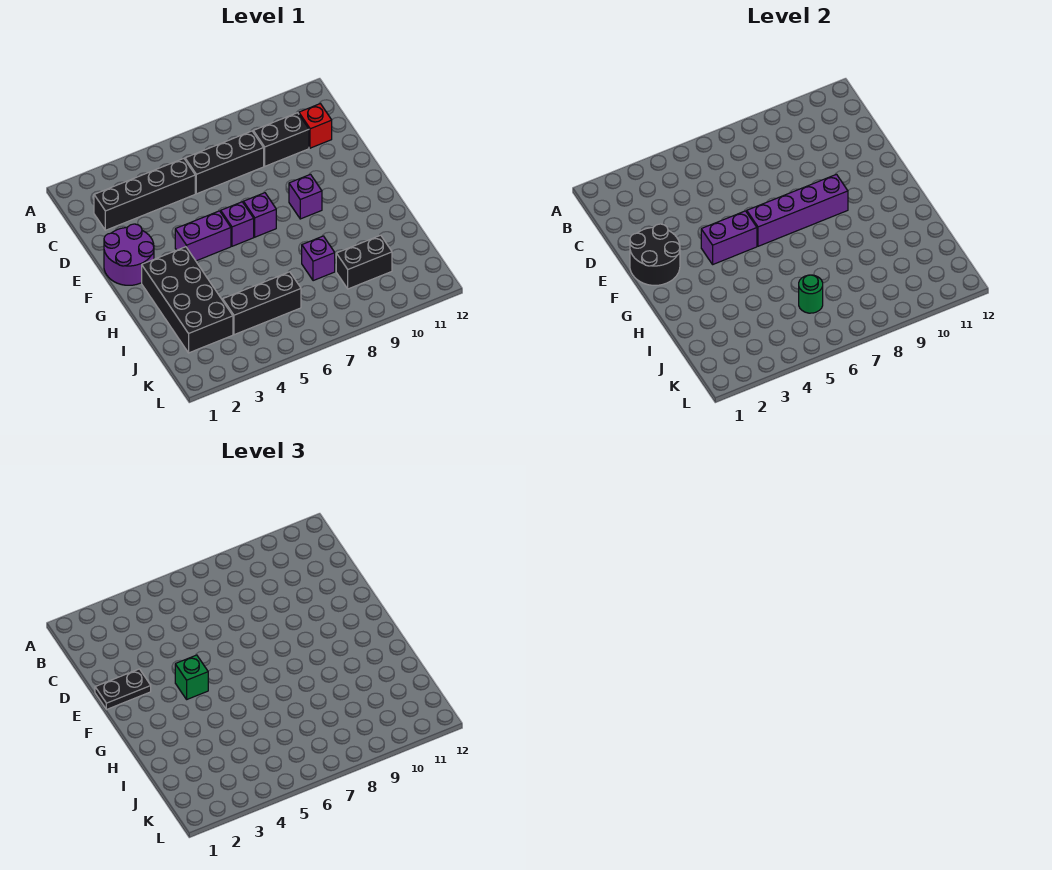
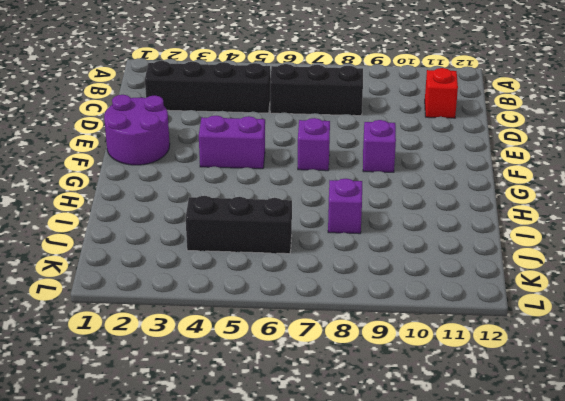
none -> black 1x2 brick [253,113,309,166]
none -> purple 1x1 brick [221,202,254,246]
none -> black 2x4 brick [142,247,233,353]

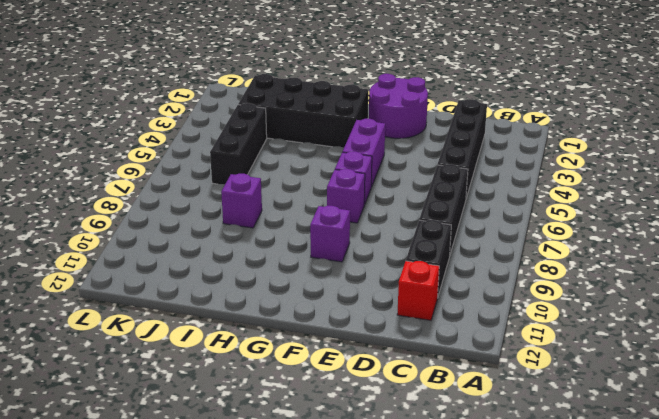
none -> black 1x2 brick [336,235,392,289]
none -> black 2x2 round brick [630,224,680,285]
none -> purple 1x2 brick [701,211,757,264]

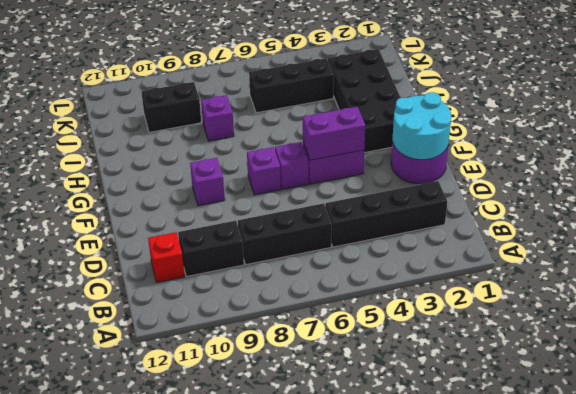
cyan 2x2 round brick [393,92,451,160] -> black 2x2 round brick [630,224,680,285]
none -> purple 1x4 brick [747,174,848,246]
none -> green 1x1 round brick [799,275,823,313]
none -> black 1x2 plate [95,669,151,710]

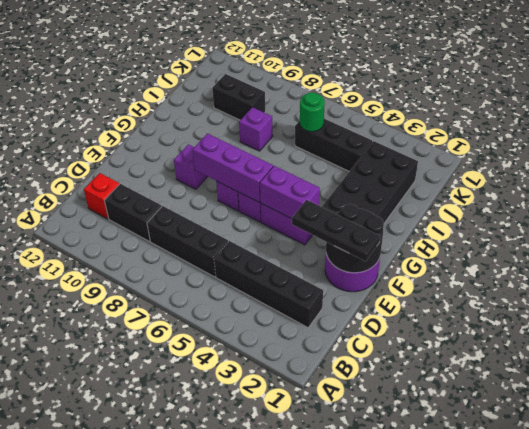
black 1x3 plate [292,200,380,261] -> black 1x2 plate [95,669,151,710]
purple 1x3 brick [193,133,273,202] -> purple 1x4 brick [747,174,848,246]
none -> green 1x1 brick [175,655,208,699]

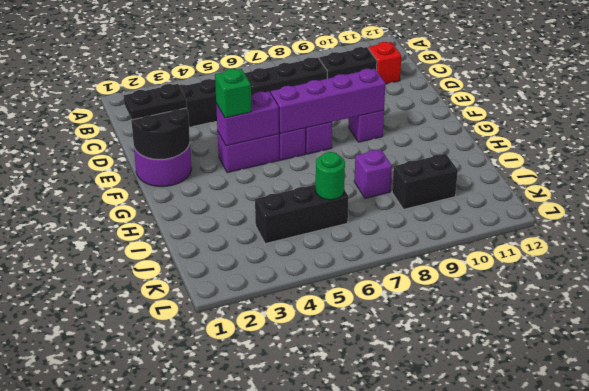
none -> black 2x4 brick [142,247,233,353]

